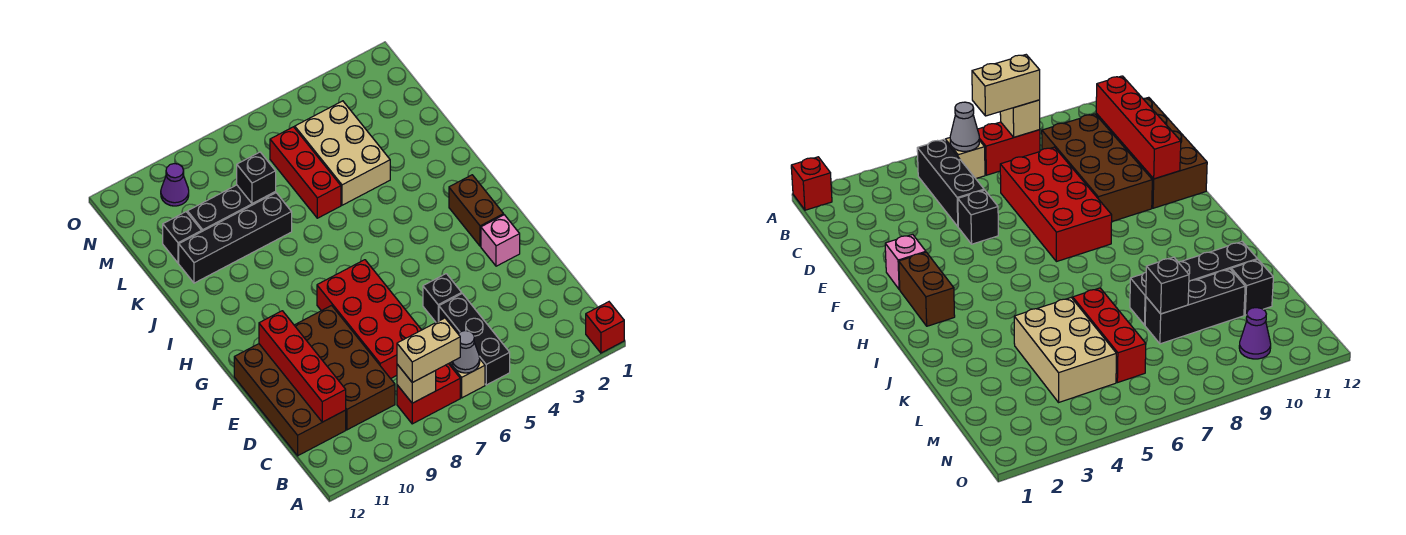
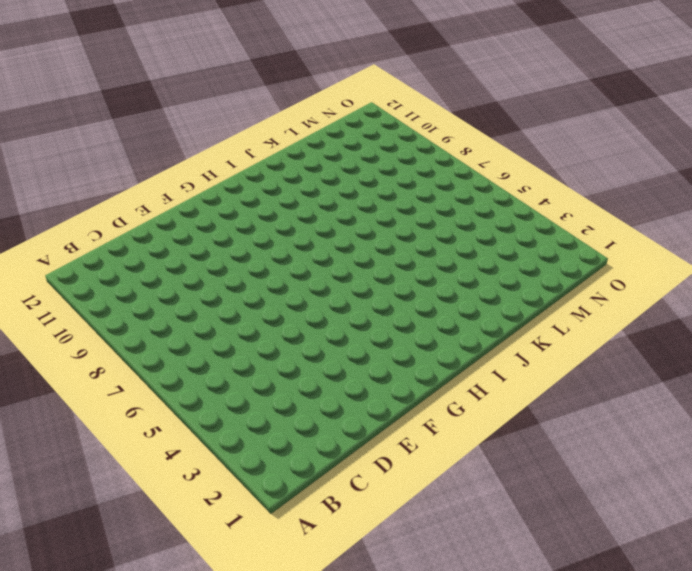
none -> red 1x1 brick [586,302,624,353]
none -> black 1x3 brick [439,294,510,385]
none -> tan 1x1 brick [449,360,485,398]

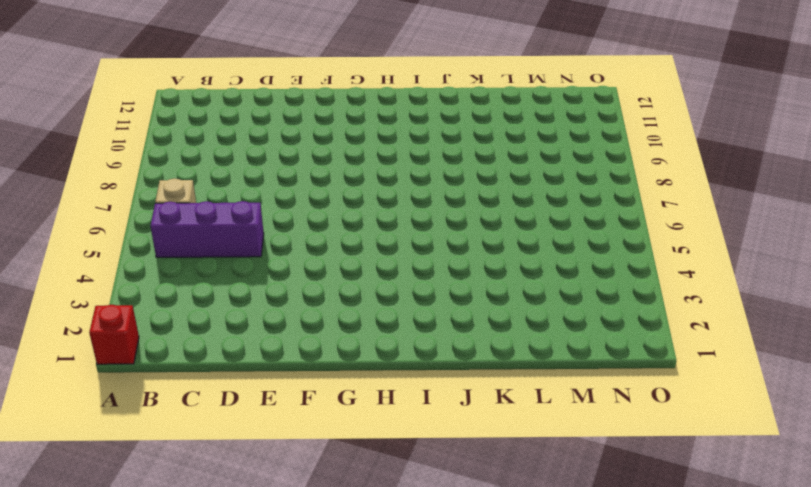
purple 1x3 brick [150,201,264,257] -> black 1x3 brick [439,294,510,385]
none -> red 1x2 brick [397,364,460,424]
none -> brown 2x4 brick [294,305,395,430]
none -> brown 2x4 brick [234,344,346,456]

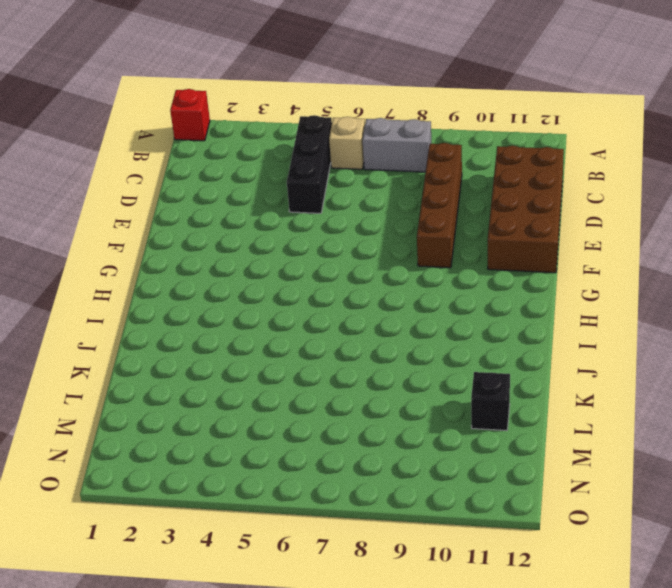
grey 1x2 brick [363,118,431,172] -> red 1x2 brick [397,364,460,424]
brown 1x4 brick [417,143,462,268] -> brown 2x4 brick [294,305,395,430]
none -> red 2x4 brick [317,260,421,379]
none -> black 1x1 brick [423,274,462,322]
none -> pink 1x1 brick [481,215,520,266]

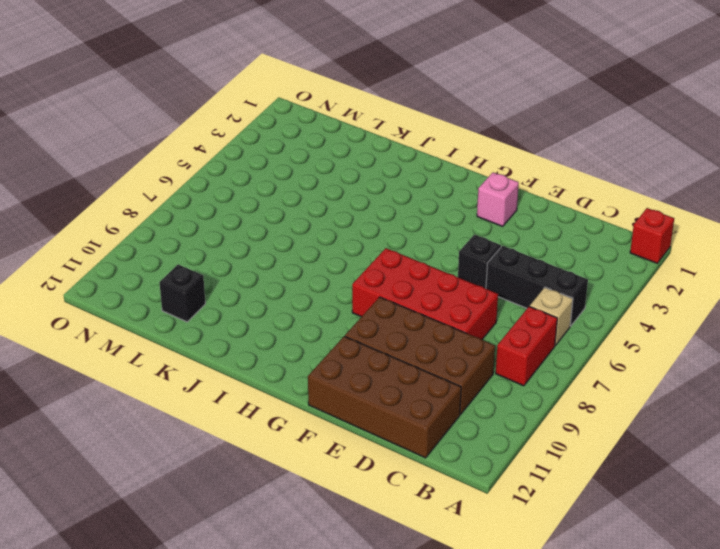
none -> brown 1x2 brick [449,175,504,246]
none -> tan 2x3 brick [295,101,390,205]
none -> red 1x3 brick [270,127,341,218]

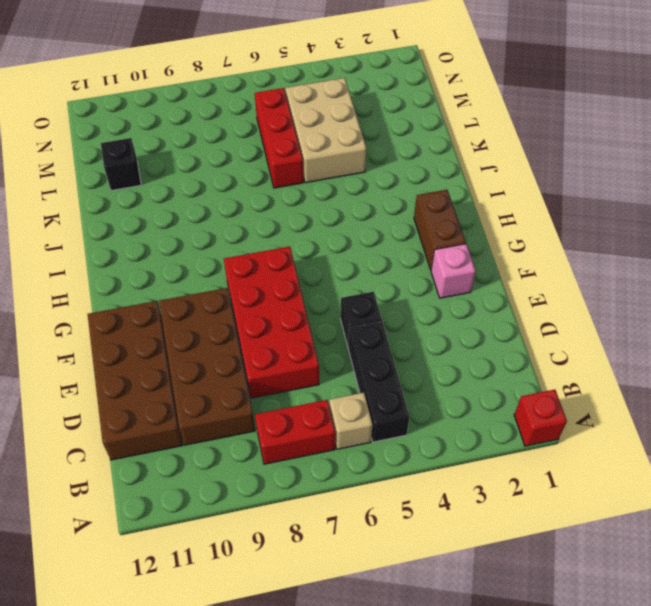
none -> black 1x4 brick [179,193,292,283]
none -> black 1x3 brick [187,185,276,231]
none -> purple 1x1 cone [161,164,189,206]

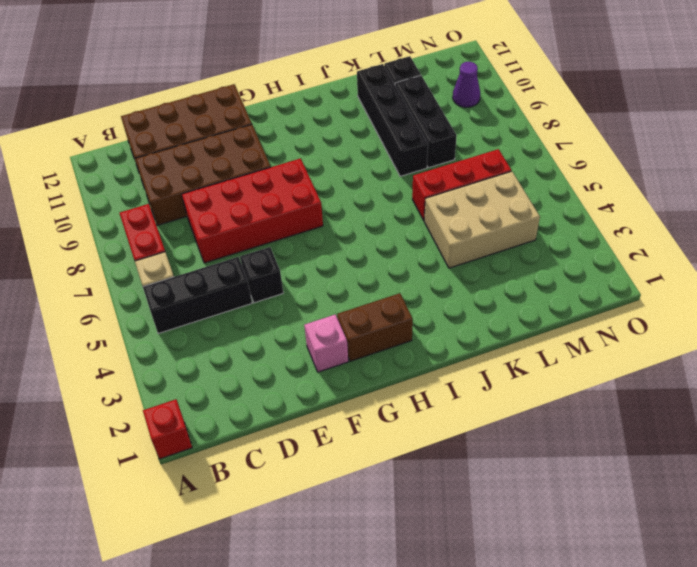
none -> grey 1x1 cone [452,330,480,373]
none -> tan 1x1 brick [397,364,436,403]
none -> red 1x4 brick [259,311,346,422]

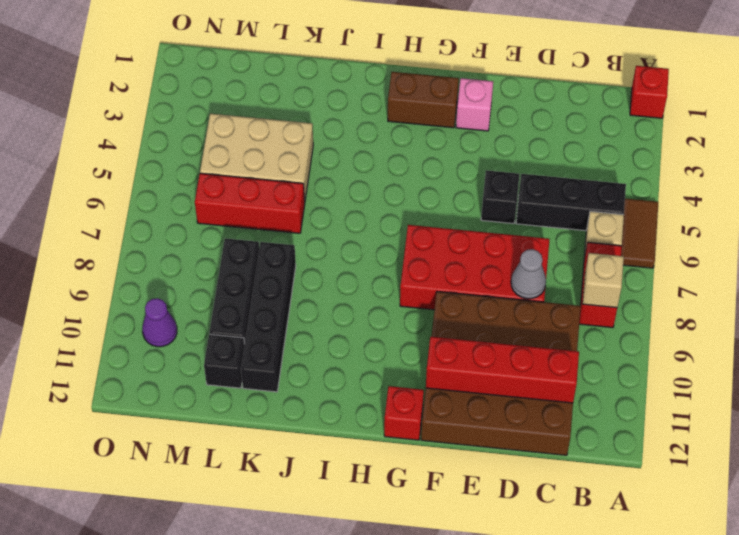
brown 1x2 tile [621,198,658,268] -> none
grey 1x1 cone [511,249,546,299] -> grey 1x1 cone moved to [452,330,480,373]
red 1x1 brick [384,386,424,440] -> none
none -> black 1x1 brick [237,152,276,204]
none -> tan 1x2 brick [397,318,460,382]

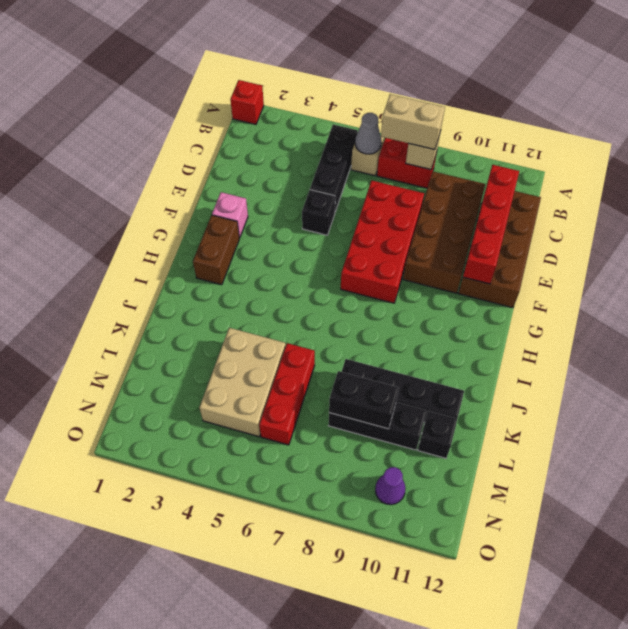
black 1x2 brick [329,371,399,429] -> black 1x1 brick [237,152,276,204]

